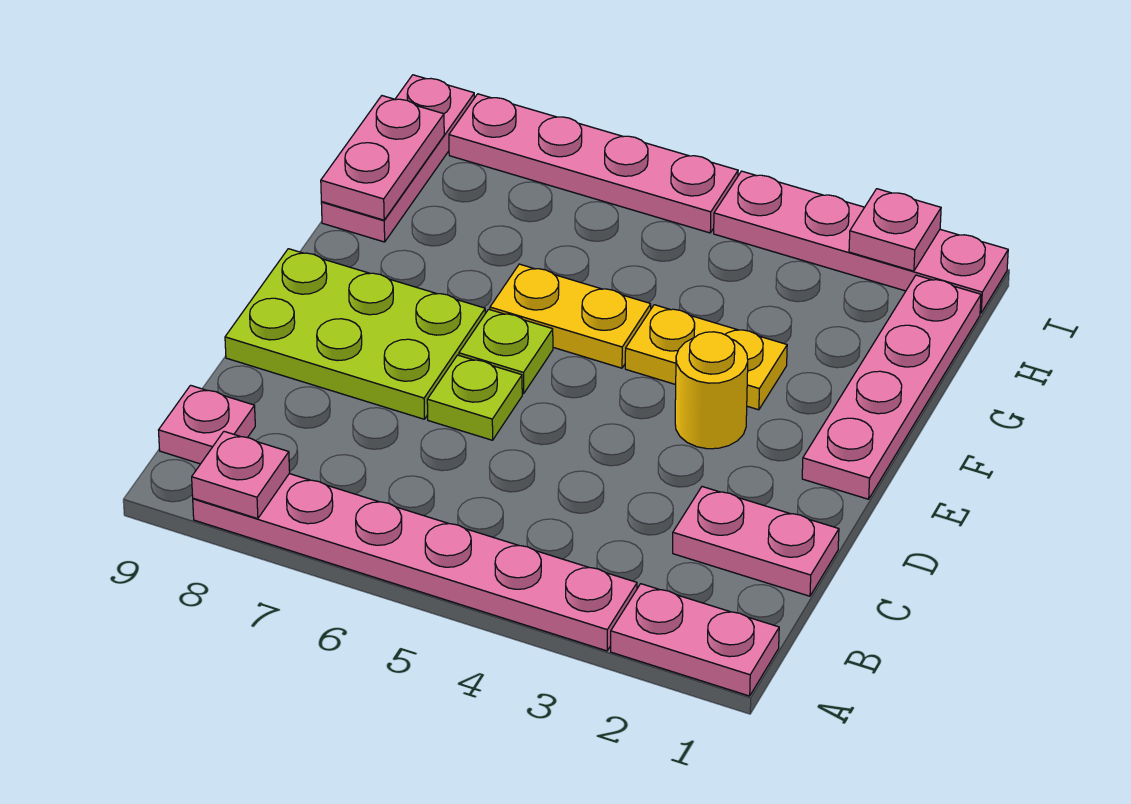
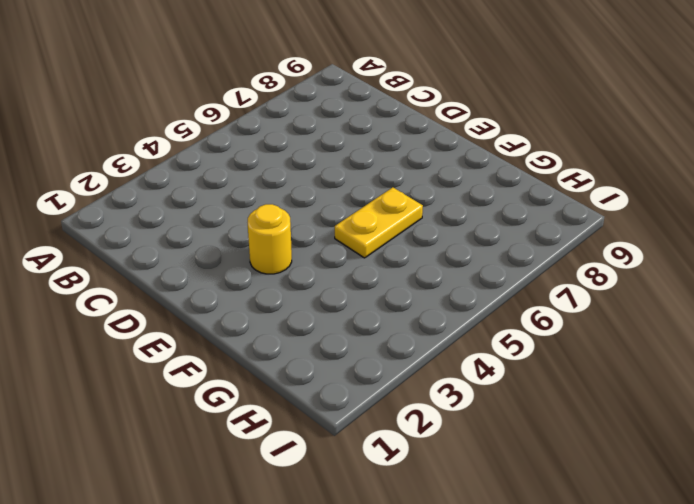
none -> pink 1x2 plate [611,584,779,696]
none -> pink 1x6 plate [193,474,637,651]
none -> pink 1x1 plate [159,385,255,464]

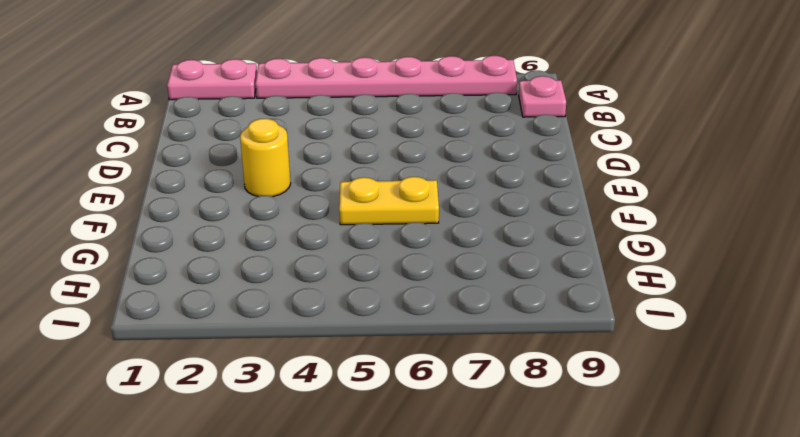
none -> pink 1x2 plate [673,487,839,596]
none -> lime 1x1 plate [427,355,522,440]
none -> lime 2x3 plate [225,249,485,419]

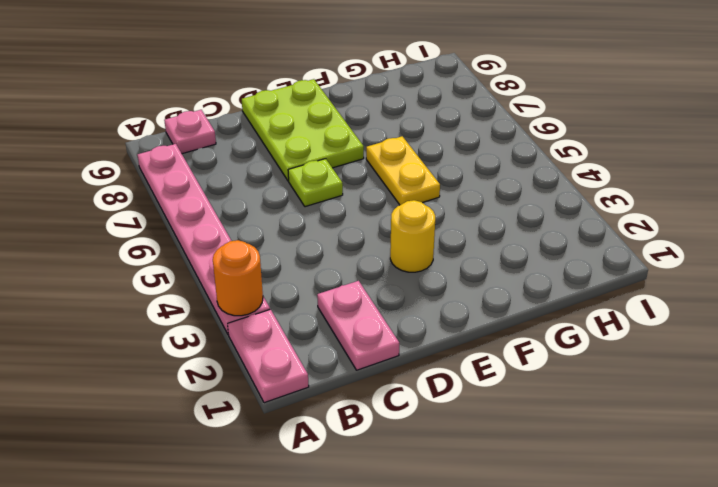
orange 1x1 round brick [213,240,263,316] -> none
none -> pink 1x4 plate [802,275,981,499]
none -> lime 1x1 plate [459,309,553,394]
none -> yellow 1x2 plate [625,305,787,410]

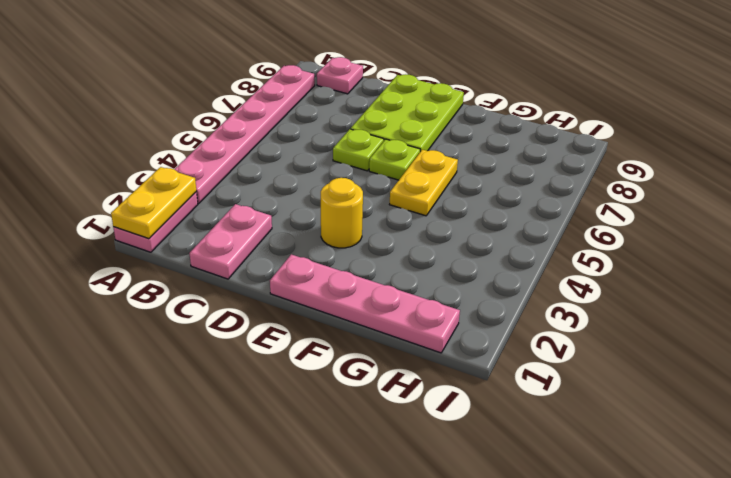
yellow 1x2 plate [111,167,196,239] -> yellow 1x2 plate moved to [625,305,787,410]
none -> pink 1x3 plate [321,75,475,242]
none -> pink 1x4 plate [714,171,1008,313]
none -> pink 1x4 plate [449,94,738,233]

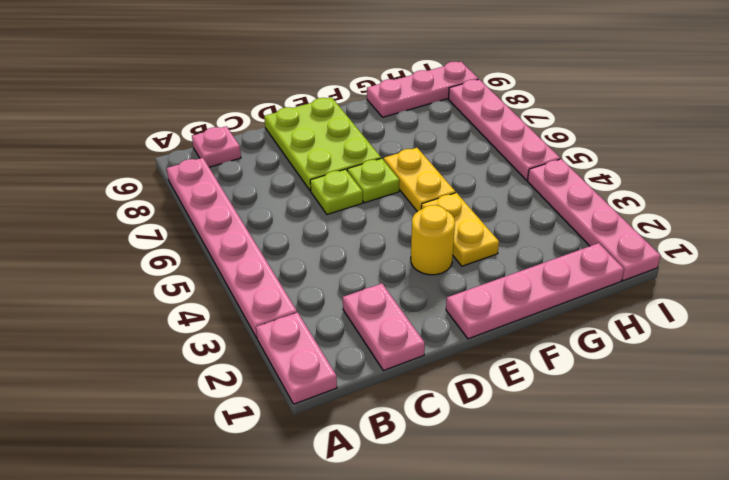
none -> pink 1x1 plate [192,432,290,519]
none -> pink 1x2 plate [321,96,444,220]
none -> pink 1x1 plate [849,189,941,271]

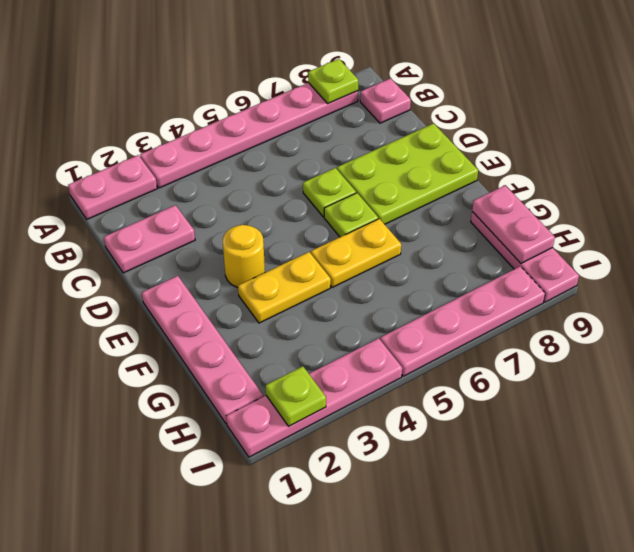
lime 1x1 plate [308,59,358,103] -> pink 1x1 plate [192,432,290,519]
lime 1x1 plate [266,366,326,426] -> pink 1x1 plate [849,189,941,271]

